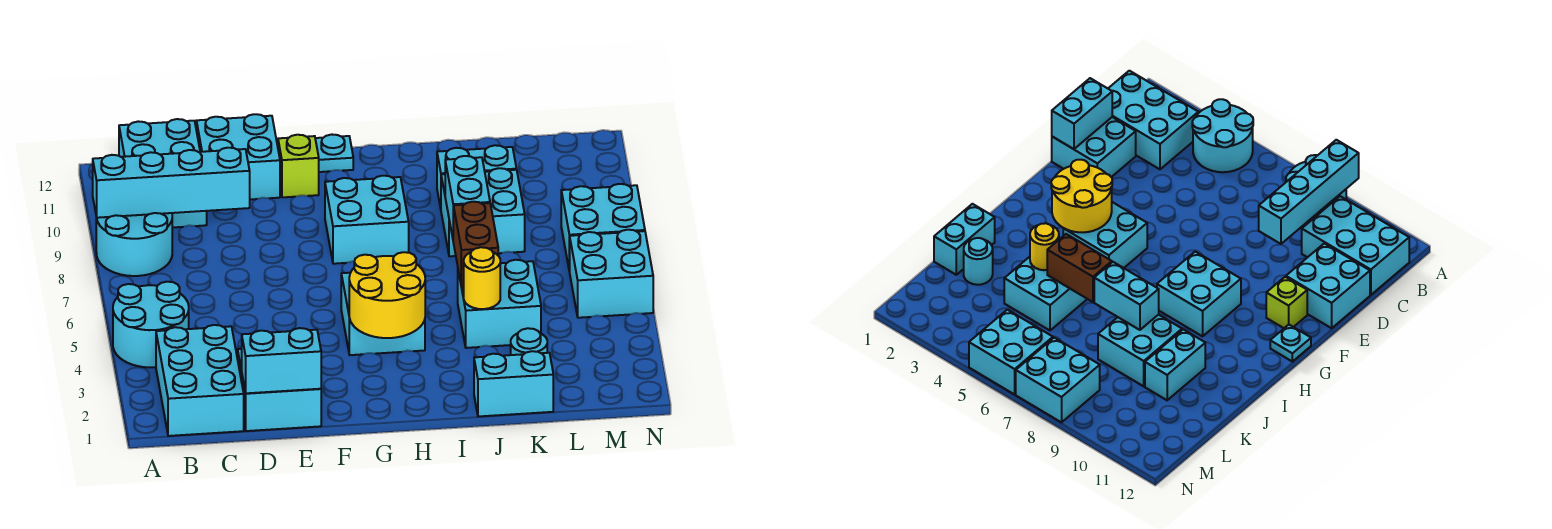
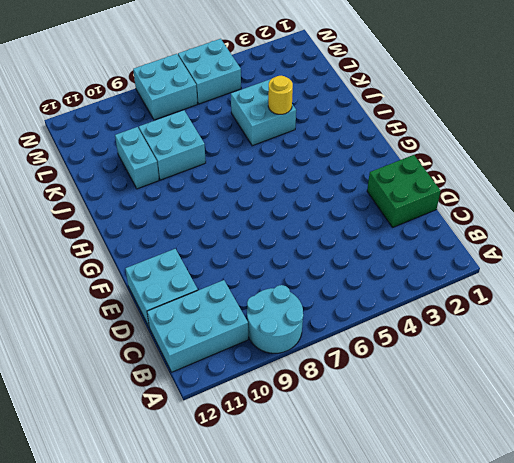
green 2x2 brick [367,155,441,227] -> cyan 2x2 brick [238,349,321,431]
none -> cyan 2x2 round brick [113,282,189,367]
none -> cyan 2x3 brick [156,325,244,436]
none -> lime 1x1 brick [278,135,319,197]

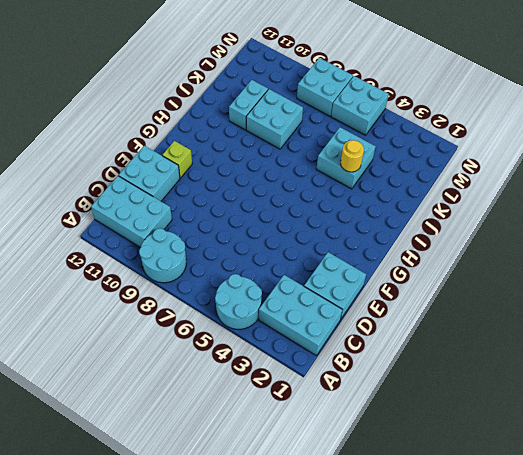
none -> cyan 2x2 brick [341,273,425,355]
none -> cyan 2x2 brick [325,176,409,264]
none -> cyan 1x1 plate [315,135,353,172]

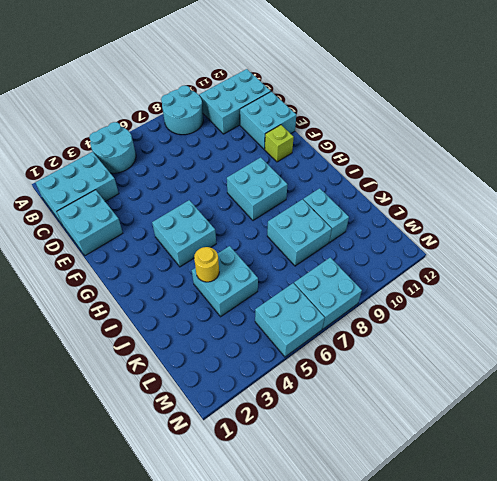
none -> cyan 1x1 plate [315,135,353,172]
none -> cyan 1x2 brick [474,351,553,417]
none -> cyan 1x1 round brick [511,328,547,355]

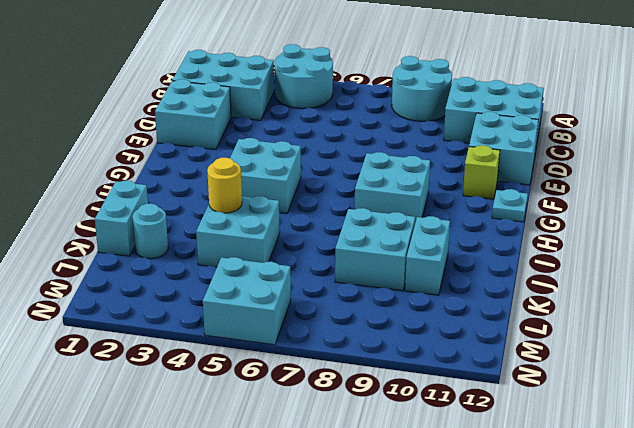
none -> cyan 2x2 brick [561,184,645,272]
none -> cyan 1x4 brick [93,148,250,218]
none -> cyan 1x2 brick [242,328,321,393]

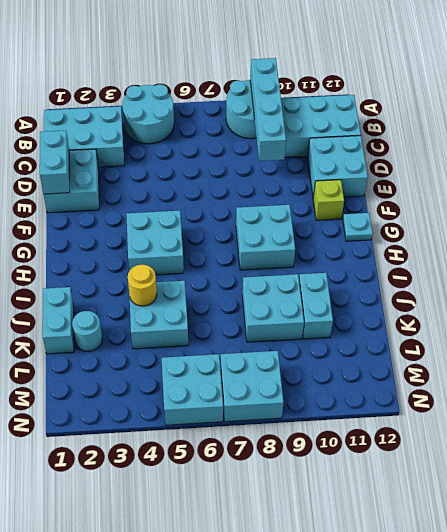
none -> yellow 2x2 round brick [349,252,425,338]
none -> brown 1x2 brick [453,202,498,287]
none -> cyan 1x2 brick [445,156,490,237]

